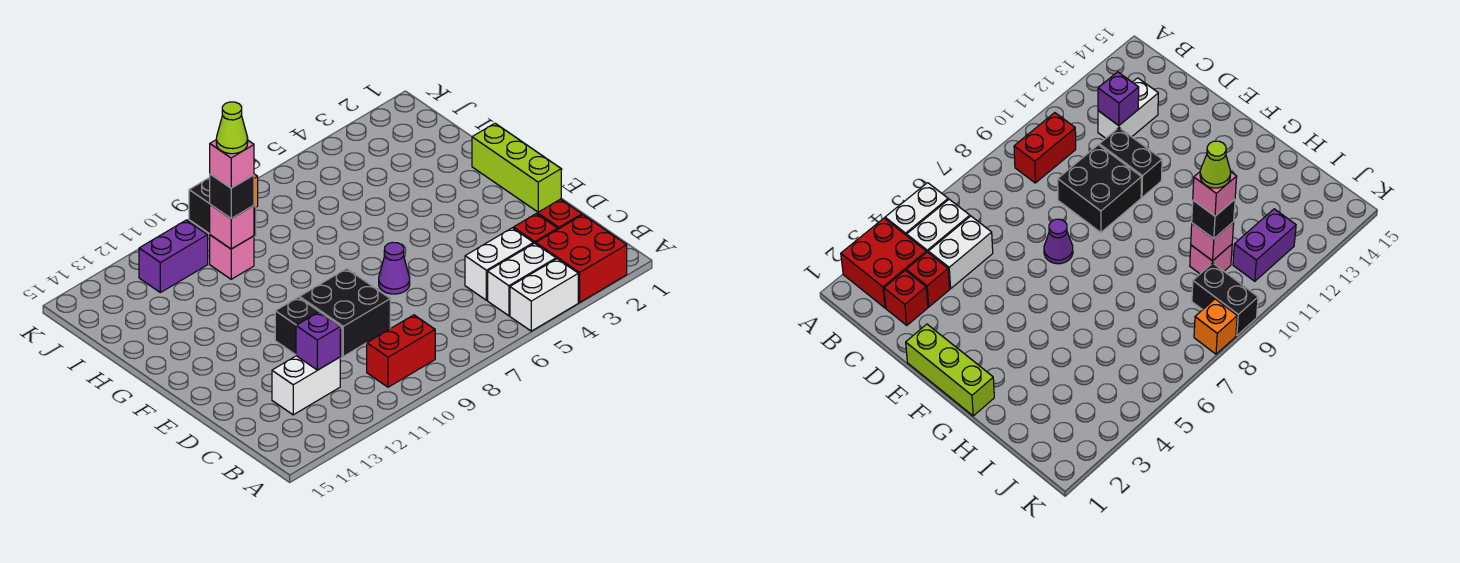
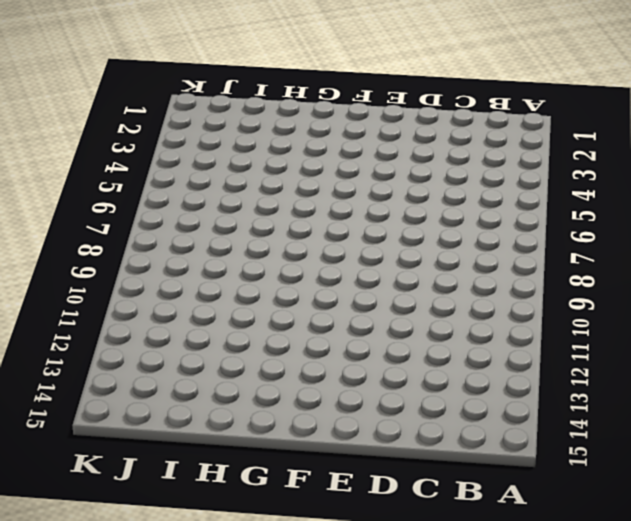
none -> red 2x2 brick [536,215,627,302]
none -> white 1x2 brick [510,259,578,331]
none -> white 1x2 brick [488,243,556,316]

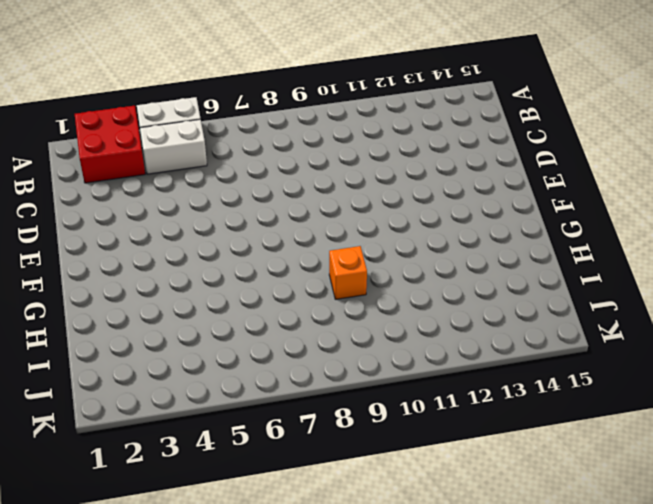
orange 1x1 brick [329,246,367,299] -> orange 1x1 brick moved to [1194,299,1237,354]
none -> red 1x2 brick [367,315,435,387]
none -> red 1x1 brick [538,199,582,229]
none -> red 1x1 brick [513,214,558,244]

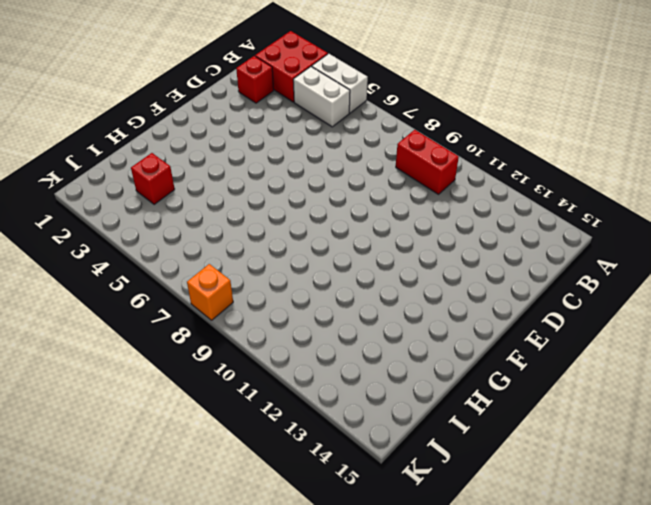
red 1x1 brick [131,153,175,205] -> red 1x1 brick moved to [513,214,558,244]
none -> white 1x2 brick [465,228,534,300]
none -> white 1x2 brick [272,356,340,415]
none -> black 2x2 brick [300,269,390,356]

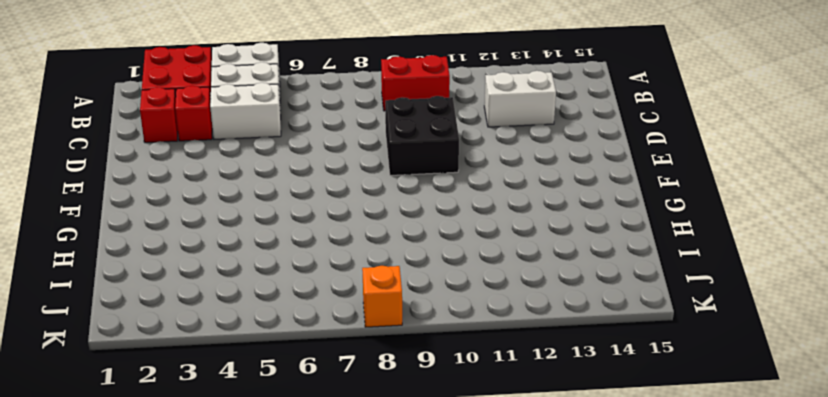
none -> black 1x2 brick [275,297,342,358]
none -> lime 1x3 brick [472,123,561,212]
none -> purple 1x1 cone [379,242,410,294]

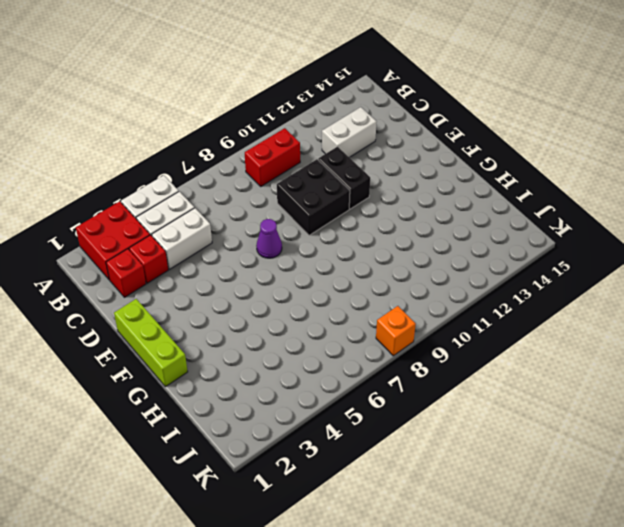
none -> pink 1x1 brick [210,235,254,279]
none -> black 1x2 brick [189,178,256,237]
none -> purple 1x2 brick [139,220,208,293]

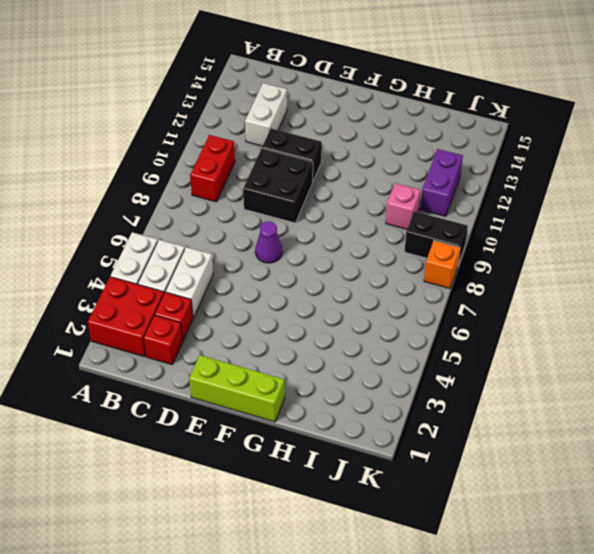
none -> purple 1x1 brick [296,312,340,370]
none -> pink 1x1 brick [210,205,254,249]
none -> black 1x1 brick [210,174,254,218]

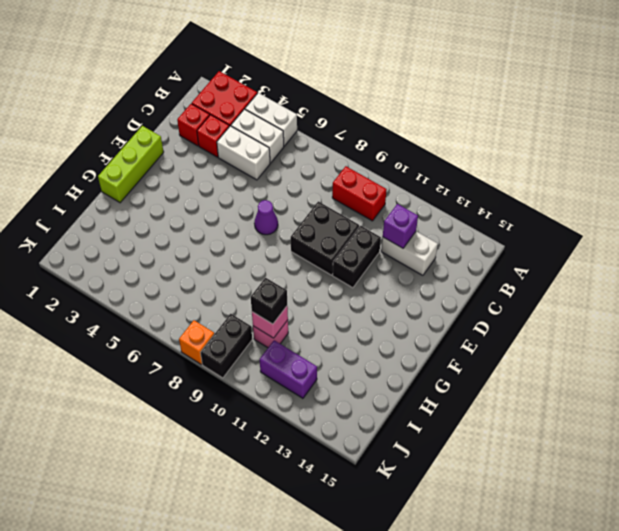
none -> pink 1x1 brick [210,140,254,188]
none -> lime 1x1 cone [216,102,248,154]

